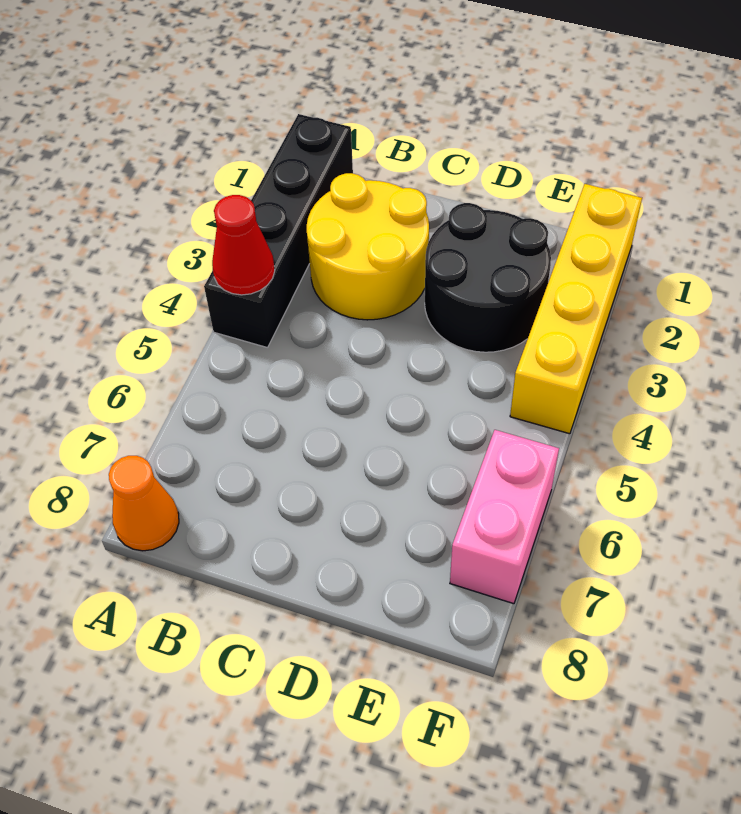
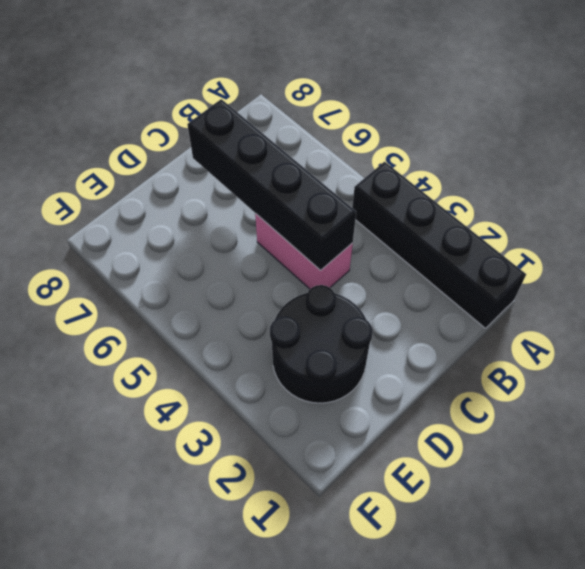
pink 1x2 brick [255,213,353,289] -> pink 1x2 brick moved to [450,430,559,604]
black 1x4 brick [187,99,356,270] -> none
none -> orange 1x1 cone [109,456,179,551]
none -> yellow 2x2 round brick [307,173,429,320]

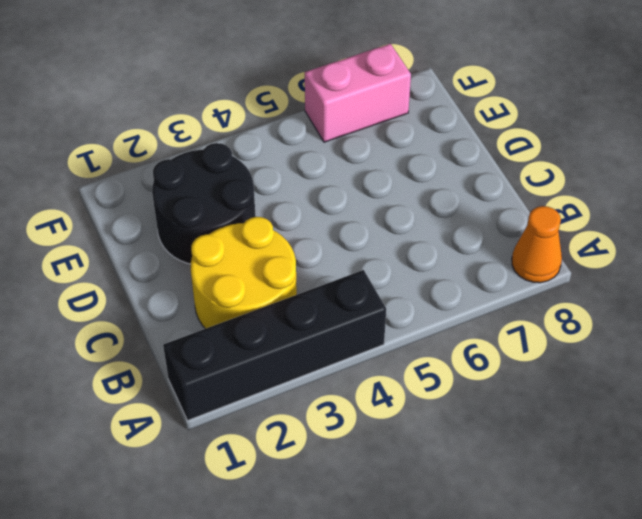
none -> yellow 1x4 brick [510,184,642,434]
none -> red 1x1 cone [212,195,275,295]

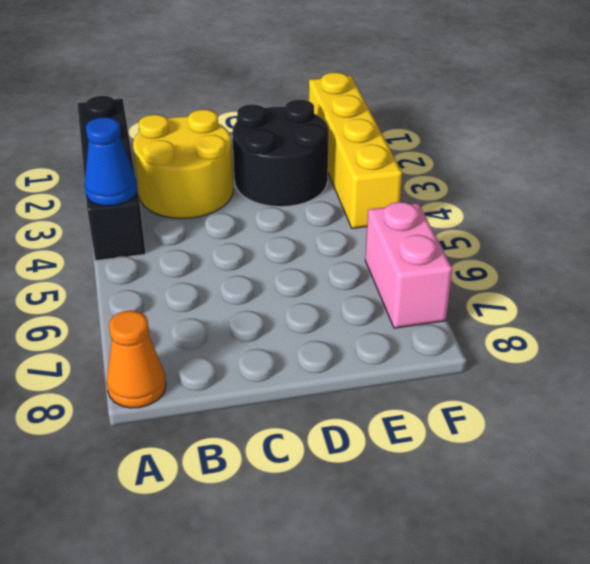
blue 1x1 cone [84,117,137,206] -> red 1x1 cone [212,195,275,295]

